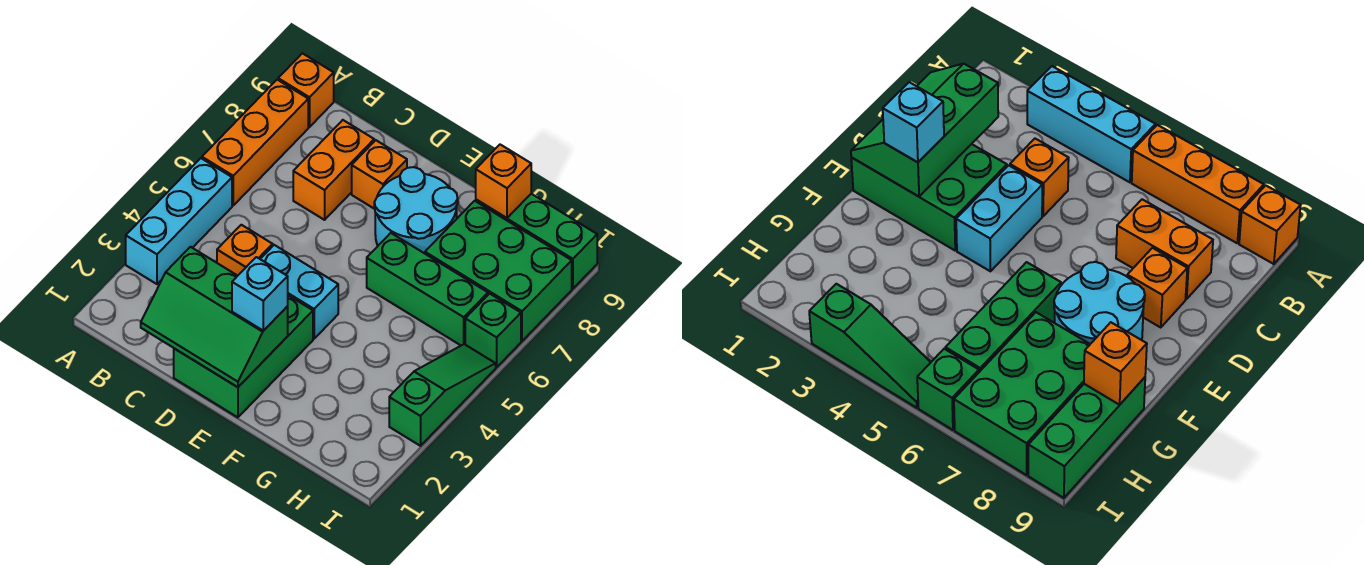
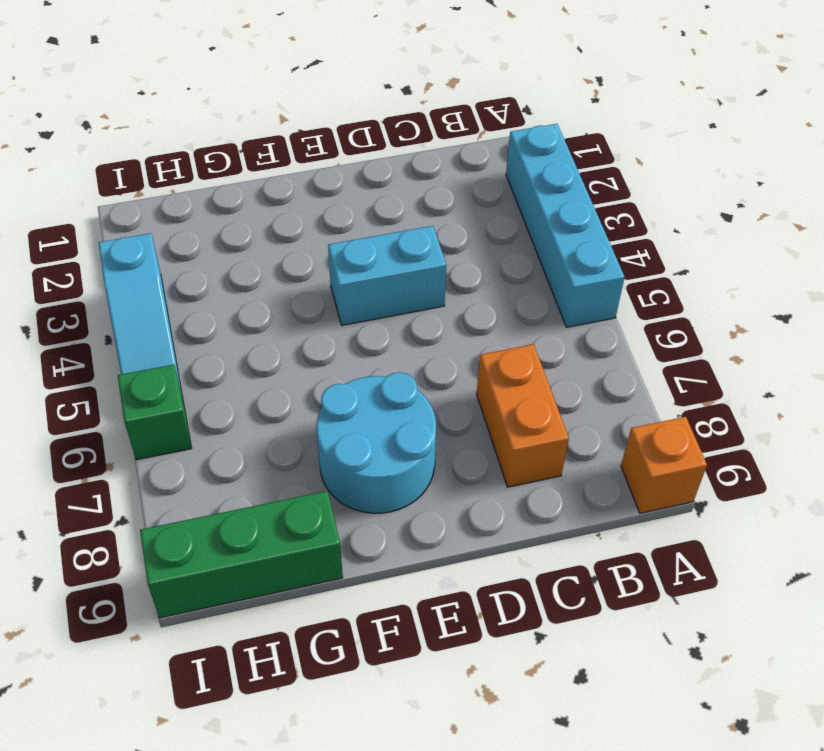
cyan 1x4 brick [506,124,625,327] -> cyan 1x3 brick [126,158,232,284]
cyan 1x3 slope [99,233,183,398] -> green 1x3 slope [389,344,496,446]
none -> orange 1x3 brick [202,80,308,205]
none -> orange 1x1 brick [217,225,273,276]
none -> green 2x3 brick [174,295,313,417]

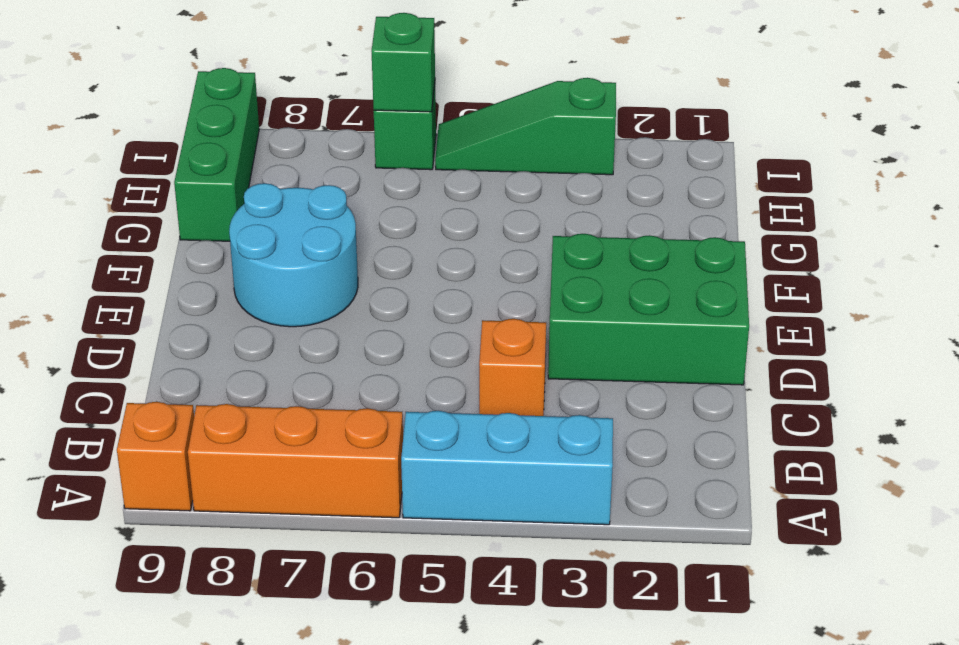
green 1x1 brick [372,13,435,112] -> none
none -> orange 1x2 brick [293,120,374,220]
none -> cyan 1x2 brick [261,245,338,339]
none -> orange 1x1 brick [352,140,407,209]

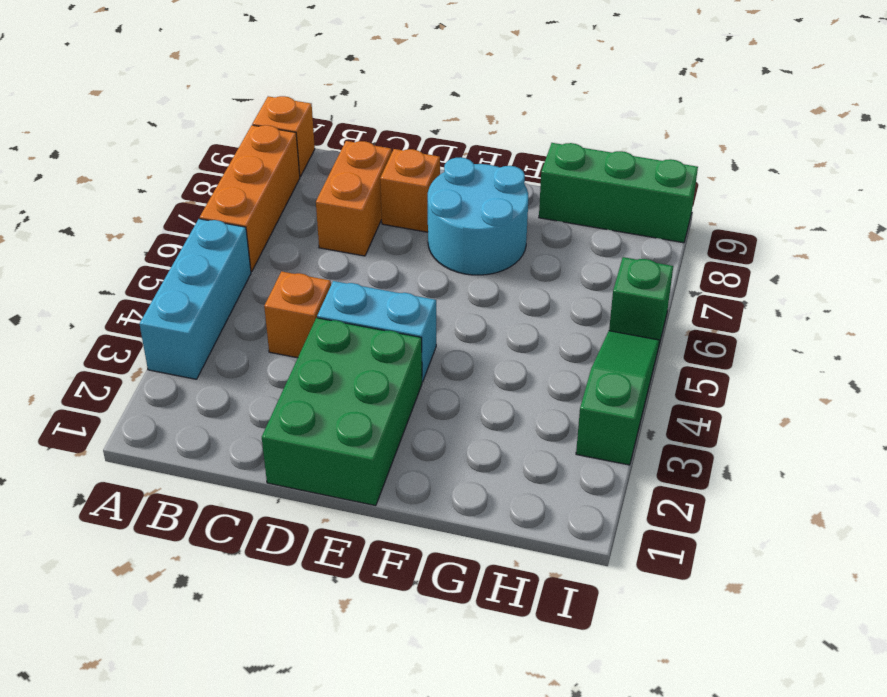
none -> green 1x3 brick [367,233,488,345]
none -> green 2x3 brick [425,201,572,341]
none -> green 2x3 slope [141,247,288,387]

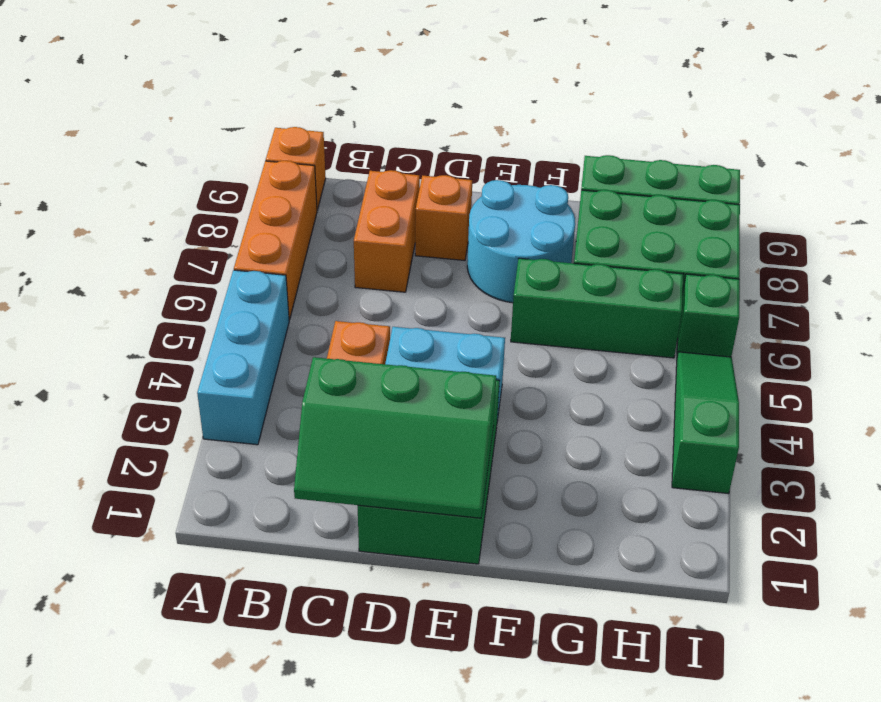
none -> orange 1x1 brick [476,145,531,218]
none -> cyan 1x1 brick [232,257,288,331]

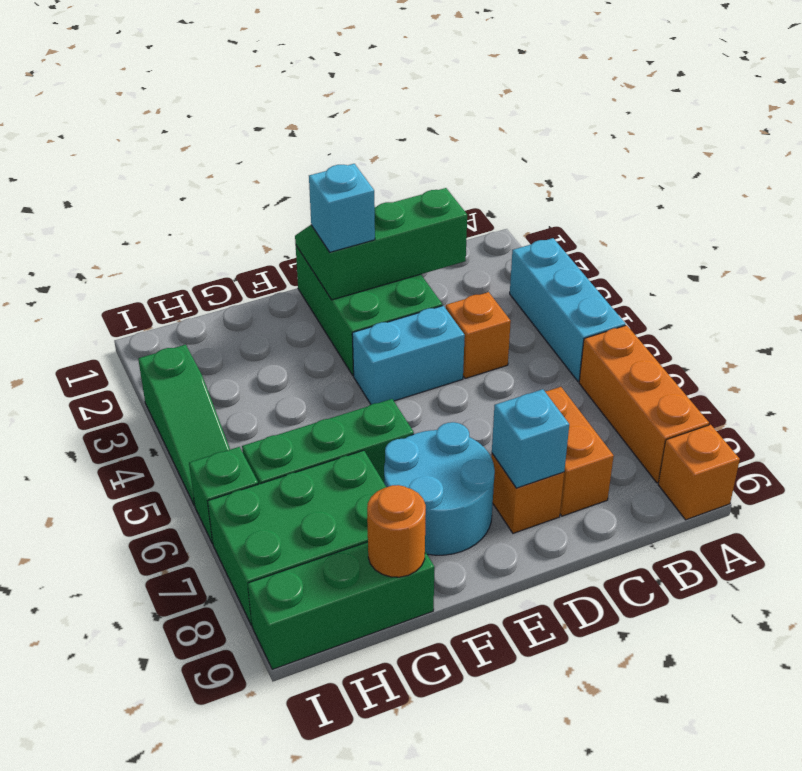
cyan 1x1 brick [492,389,569,488] -> none
orange 1x1 round brick [367,485,426,577] -> orange 1x1 brick [476,145,531,218]

